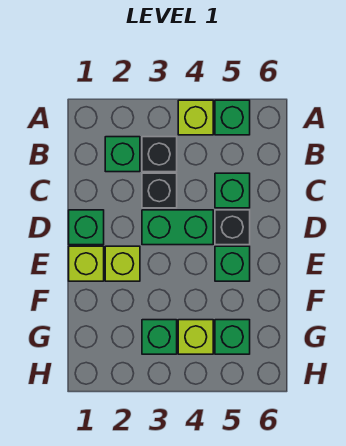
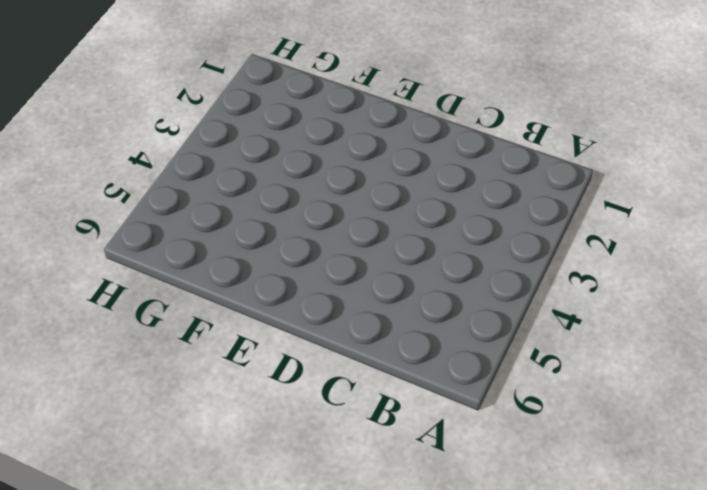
none -> lime 1x1 brick [178,100,213,135]
none -> green 1x1 brick [215,100,250,135]
none -> green 1x1 brick [105,137,140,172]

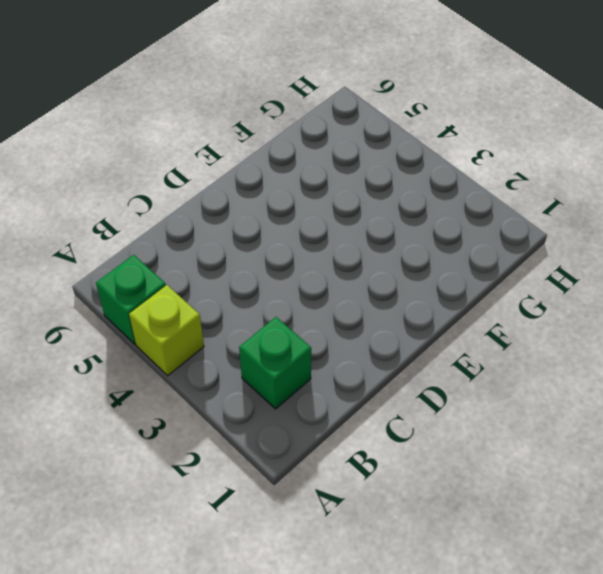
none -> black 1x1 brick [142,137,177,172]
none -> black 1x1 brick [142,173,177,208]
none -> green 1x1 brick [215,173,250,208]

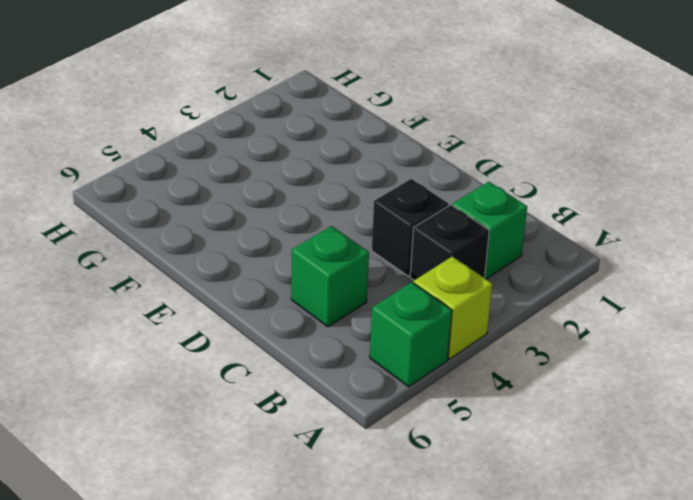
none -> green 1x1 brick [69,210,104,245]
none -> green 1x2 brick [142,210,213,245]
none -> black 1x1 brick [215,210,250,245]

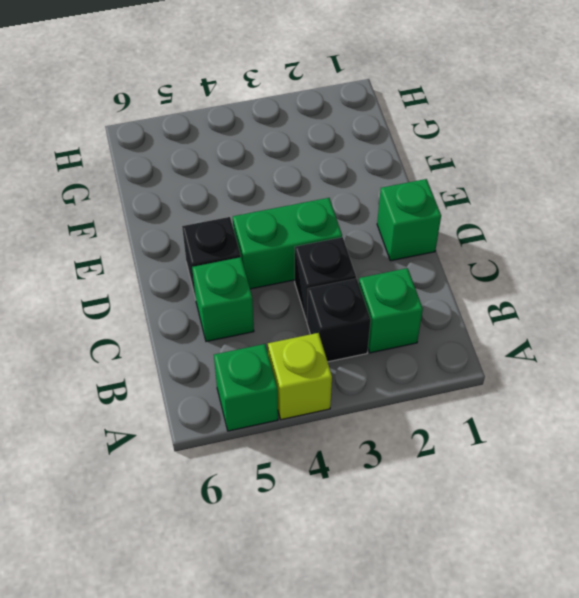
none -> lime 1x1 brick [69,246,104,281]
none -> lime 1x1 brick [105,246,140,281]
none -> green 1x1 brick [215,246,250,281]

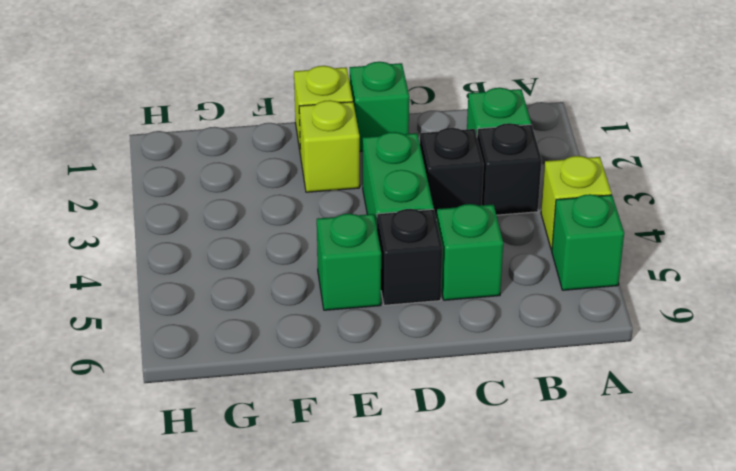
none -> green 1x1 brick [142,320,177,354]
none -> lime 1x1 brick [178,320,213,354]
none -> green 1x1 brick [215,320,250,354]

